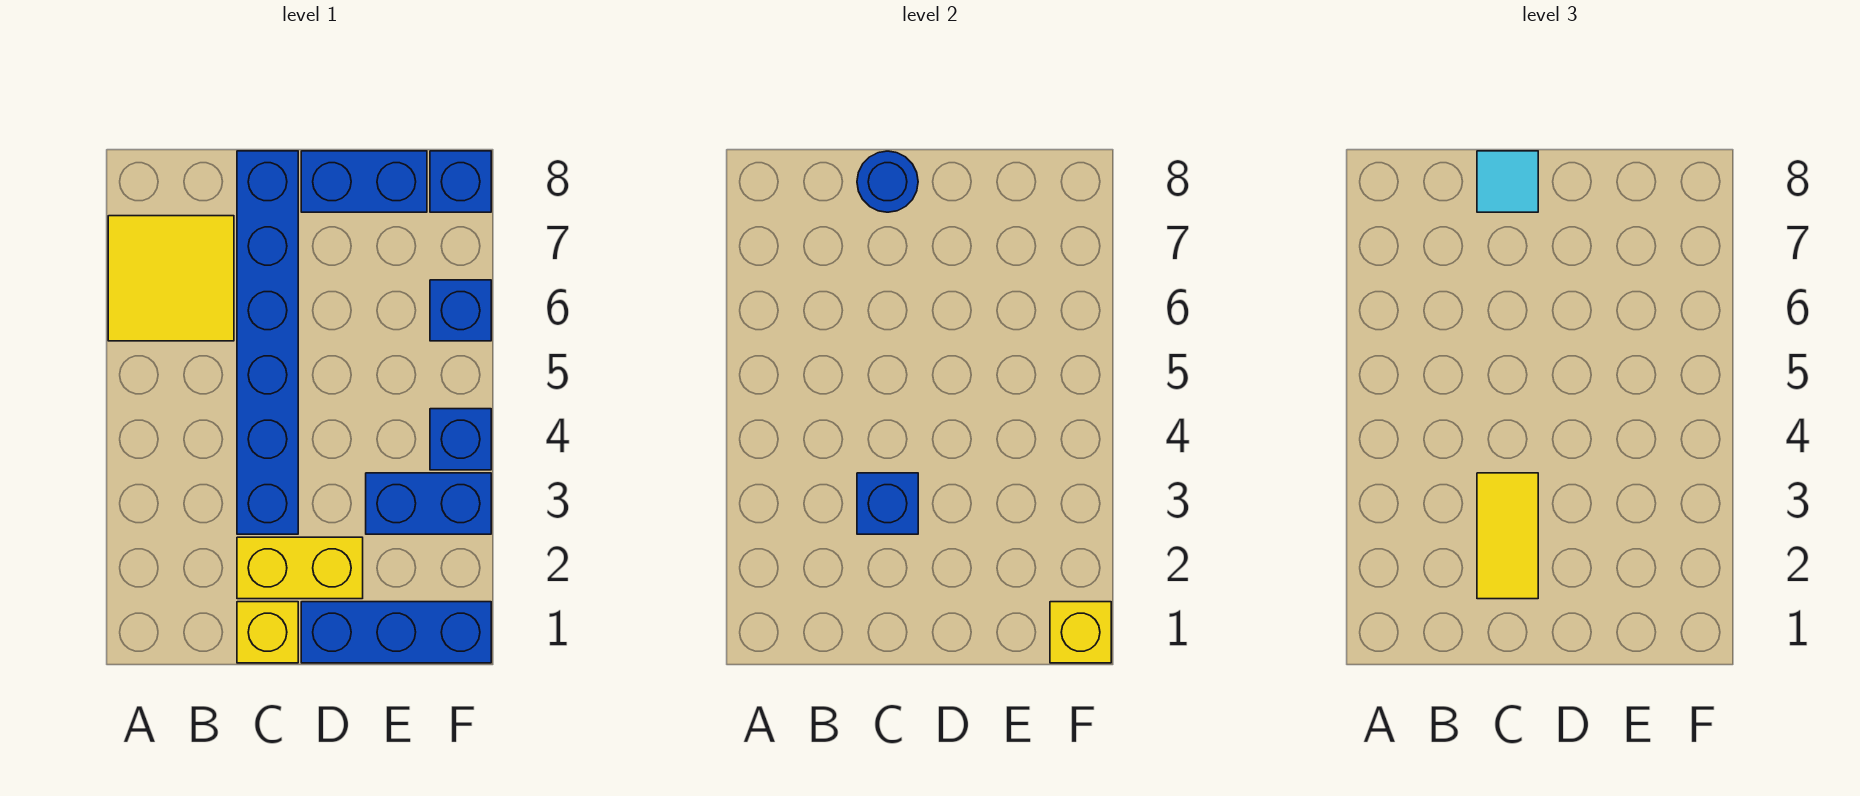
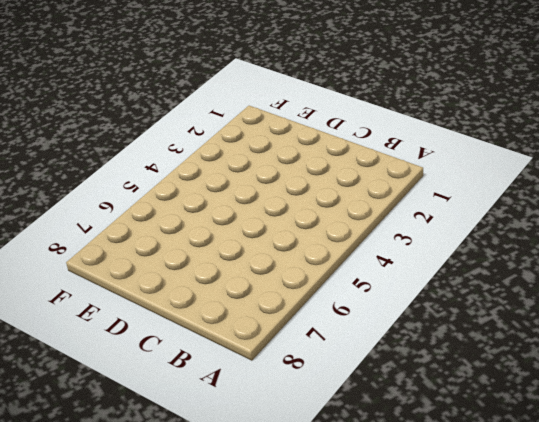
none -> yellow 2x2 tile [108,216,234,341]
none -> yellow 1x1 brick [237,602,298,663]
none -> yellow 1x2 brick [237,537,363,599]

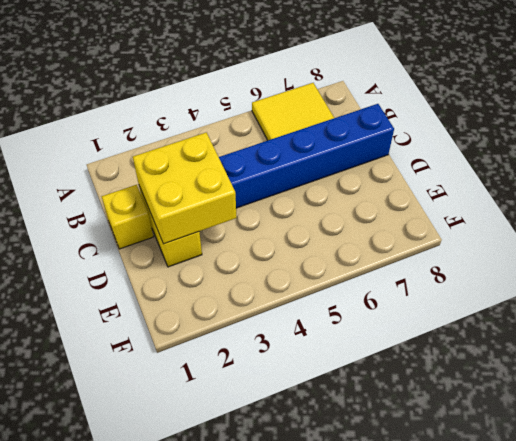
yellow 2x2 brick [133,133,237,244] -> blue 1x1 brick [857,473,918,534]
none -> blue 1x3 brick [301,602,491,663]
none -> blue 1x2 brick [301,151,427,212]
none -> blue 1x2 brick [366,473,491,534]

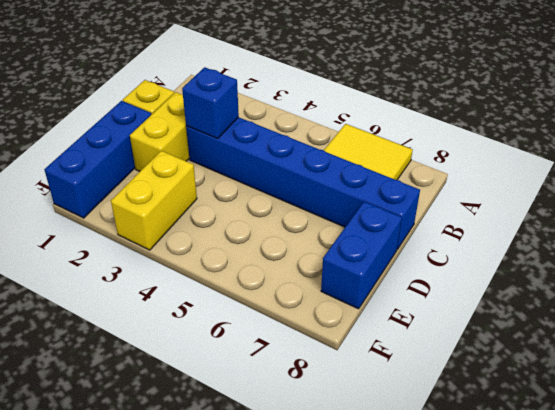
yellow 1x2 brick [111,151,197,250] -> blue 1x2 brick [366,473,491,534]
none -> blue 1x1 brick [430,409,491,470]
none -> blue 1x1 brick [430,280,491,341]
none -> blue 1x1 brick [430,151,491,212]

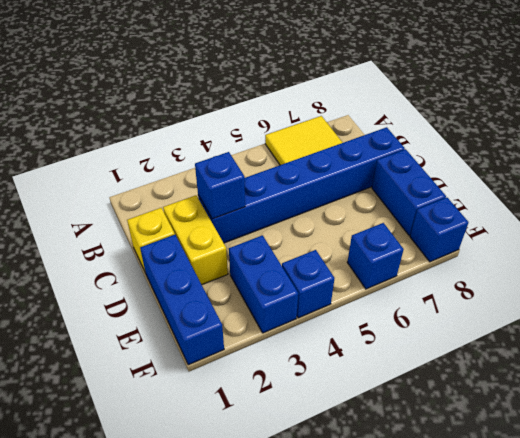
none -> blue 1x1 round brick [857,151,918,212]
none -> yellow 1x1 brick [1050,602,1111,663]
none -> yellow 1x2 tile [1477,473,1538,599]

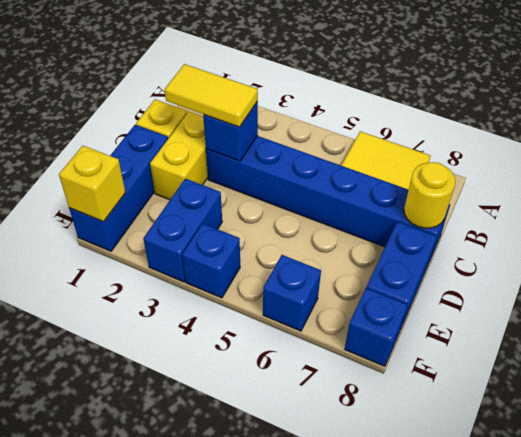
yellow 1x1 round brick [404,162,455,228] -> blue 1x1 round brick [857,151,918,212]
none -> cyan 1x1 tile [1477,151,1538,212]

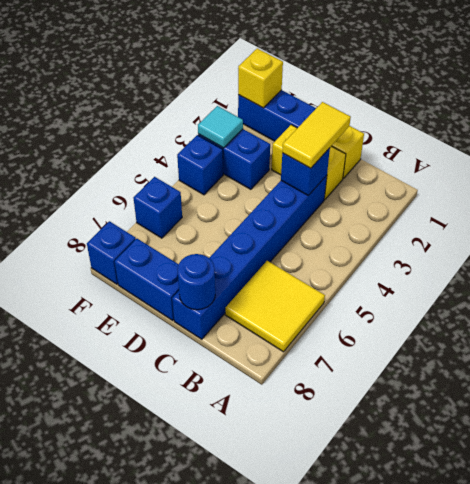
cyan 1x1 tile [198,106,243,148] -> cyan 1x1 tile moved to [1477,151,1538,212]

